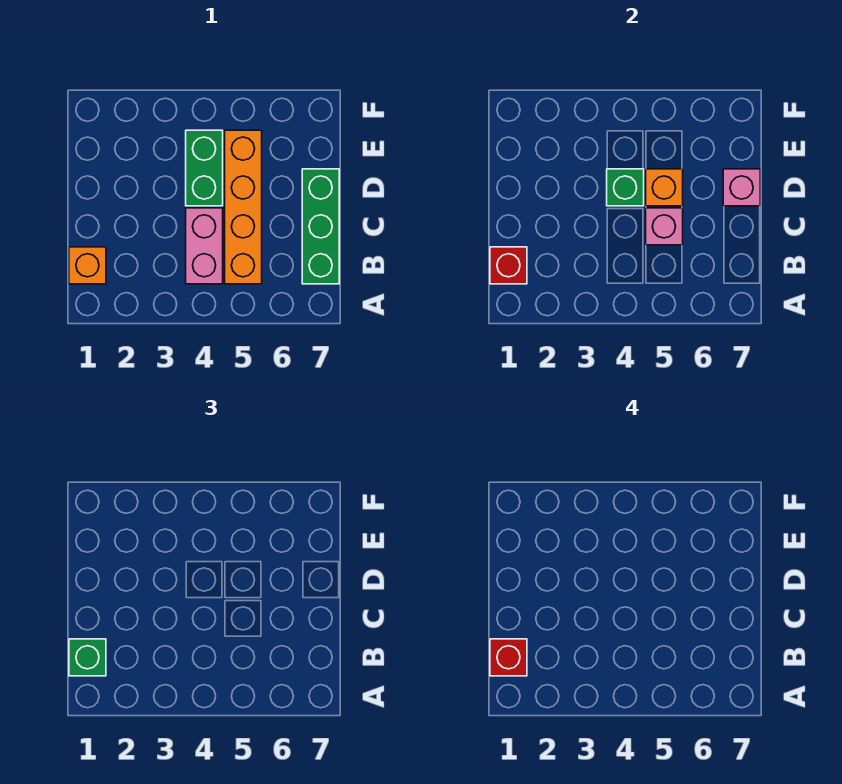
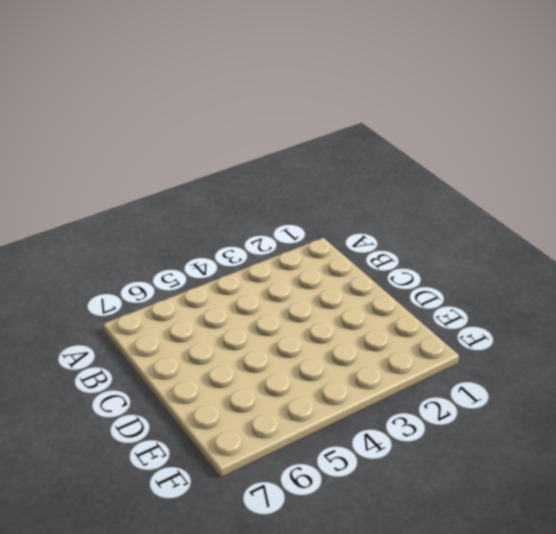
none -> orange 1x1 brick [69,247,106,284]
none -> pink 1x2 brick [186,208,223,284]
none -> orange 1x4 brick [225,130,262,284]

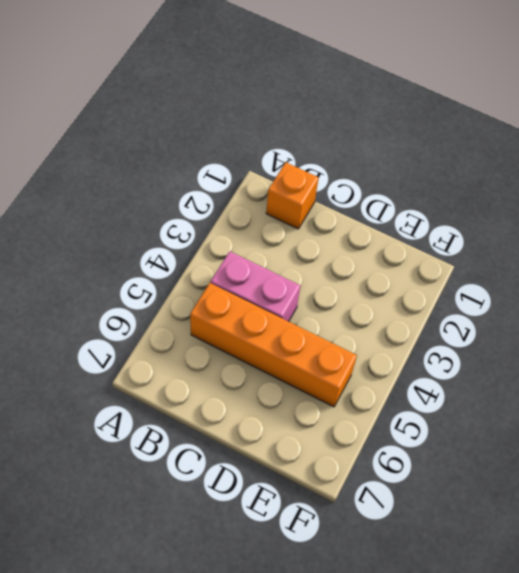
none -> green 1x3 brick [302,169,339,284]
none -> green 1x2 brick [186,130,223,206]
none -> red 1x1 brick [490,247,527,284]

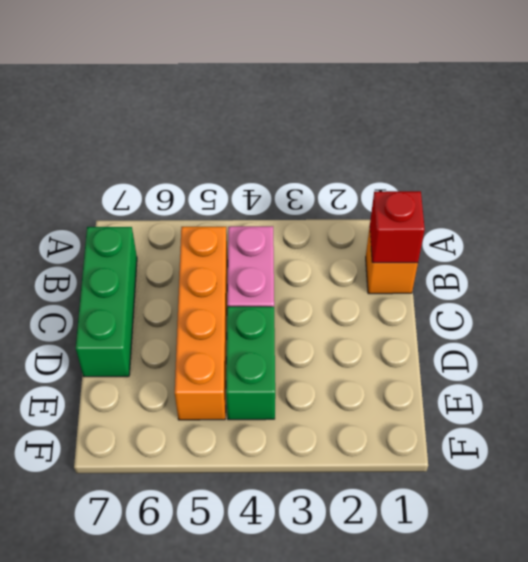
none -> pink 1x1 brick [646,208,683,245]
none -> green 1x1 brick [607,169,644,206]
none -> orange 1x1 brick [646,169,683,206]

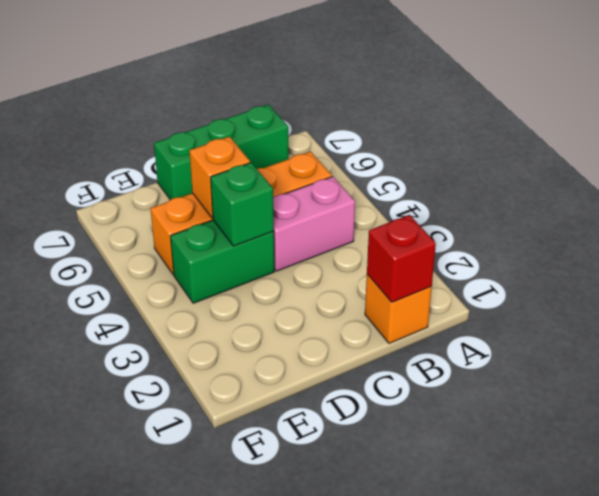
none -> pink 1x1 brick [646,208,683,245]
none -> pink 1x1 brick [723,169,760,206]
none -> green 1x1 brick [69,639,106,676]

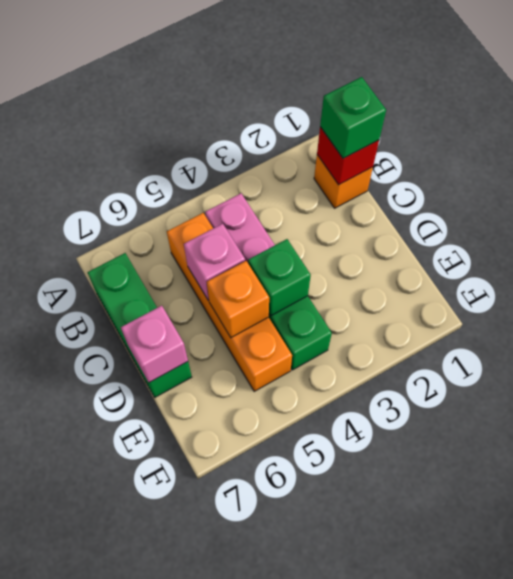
none -> red 1x1 brick [490,639,527,676]

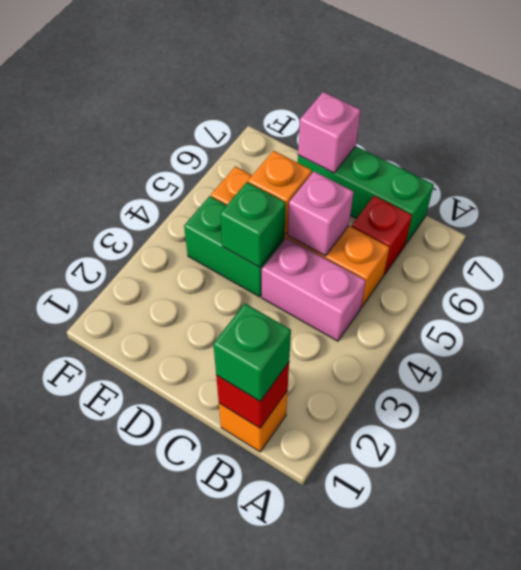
red 1x1 brick [352,196,412,275] -> red 1x1 brick moved to [490,639,527,676]

